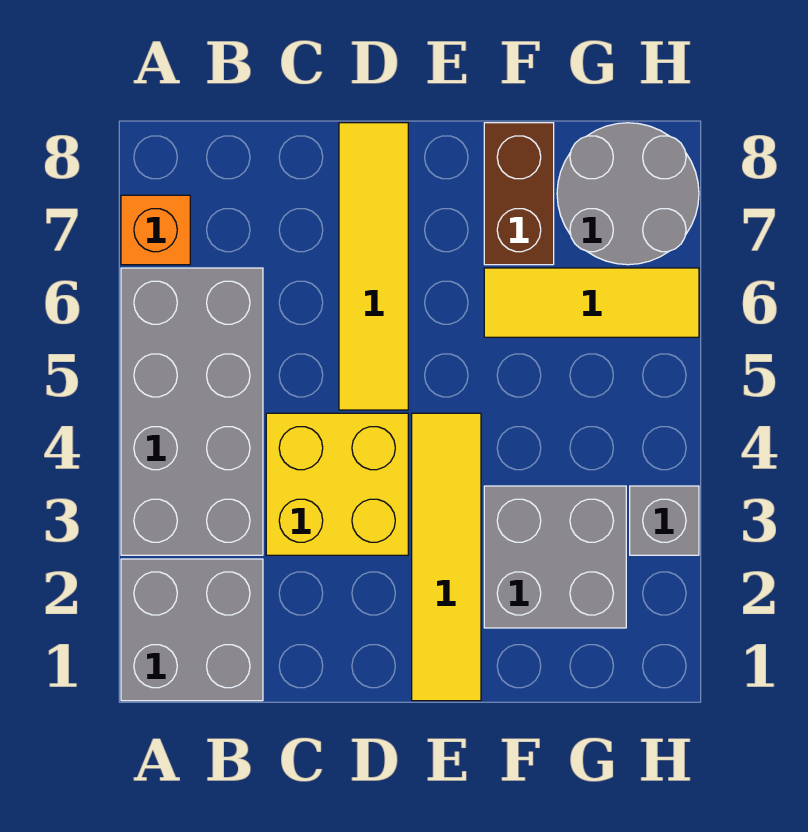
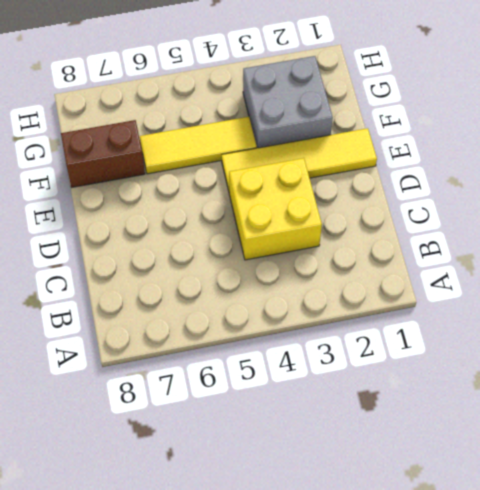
yellow 1x3 tile [140,117,257,174] -> yellow 1x3 tile turned to [484,268,699,337]
none -> grey 2x2 brick [121,559,263,701]
none -> grey 2x4 brick [121,268,263,555]

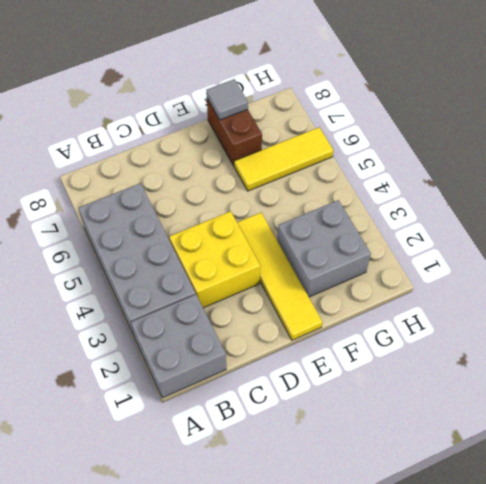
grey 1x1 tile [206,79,248,120] -> none
none -> orange 1x1 brick [121,195,190,265]
none -> yellow 1x4 tile [339,123,408,410]

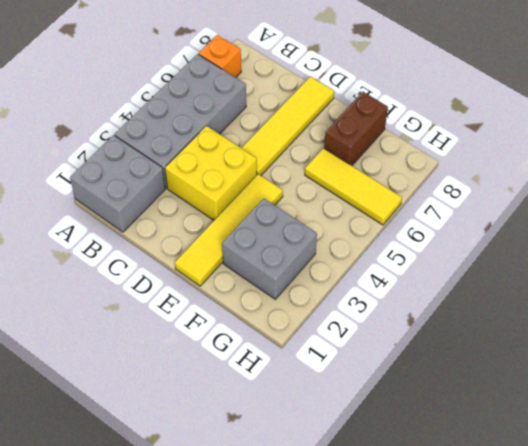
none -> grey 2x2 round brick [557,123,699,265]
none -> grey 1x1 brick [630,486,699,555]

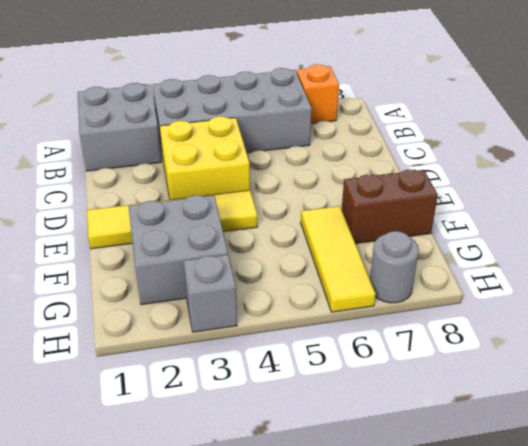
grey 1x1 round brick [370,231,419,303] -> grey 2x2 round brick [557,123,699,265]
none -> yellow 1x4 tile [339,123,408,410]

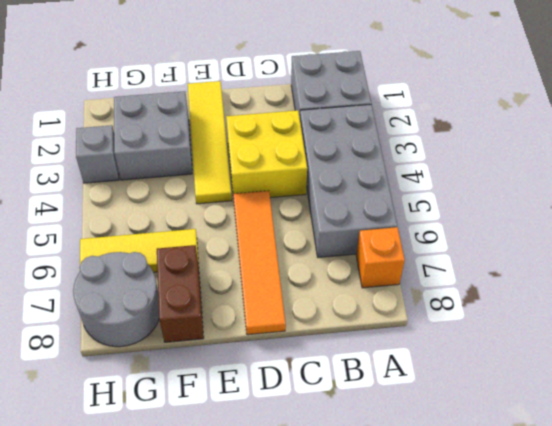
orange 1x4 tile [233,191,286,335] -> yellow 1x4 tile [339,123,408,410]

